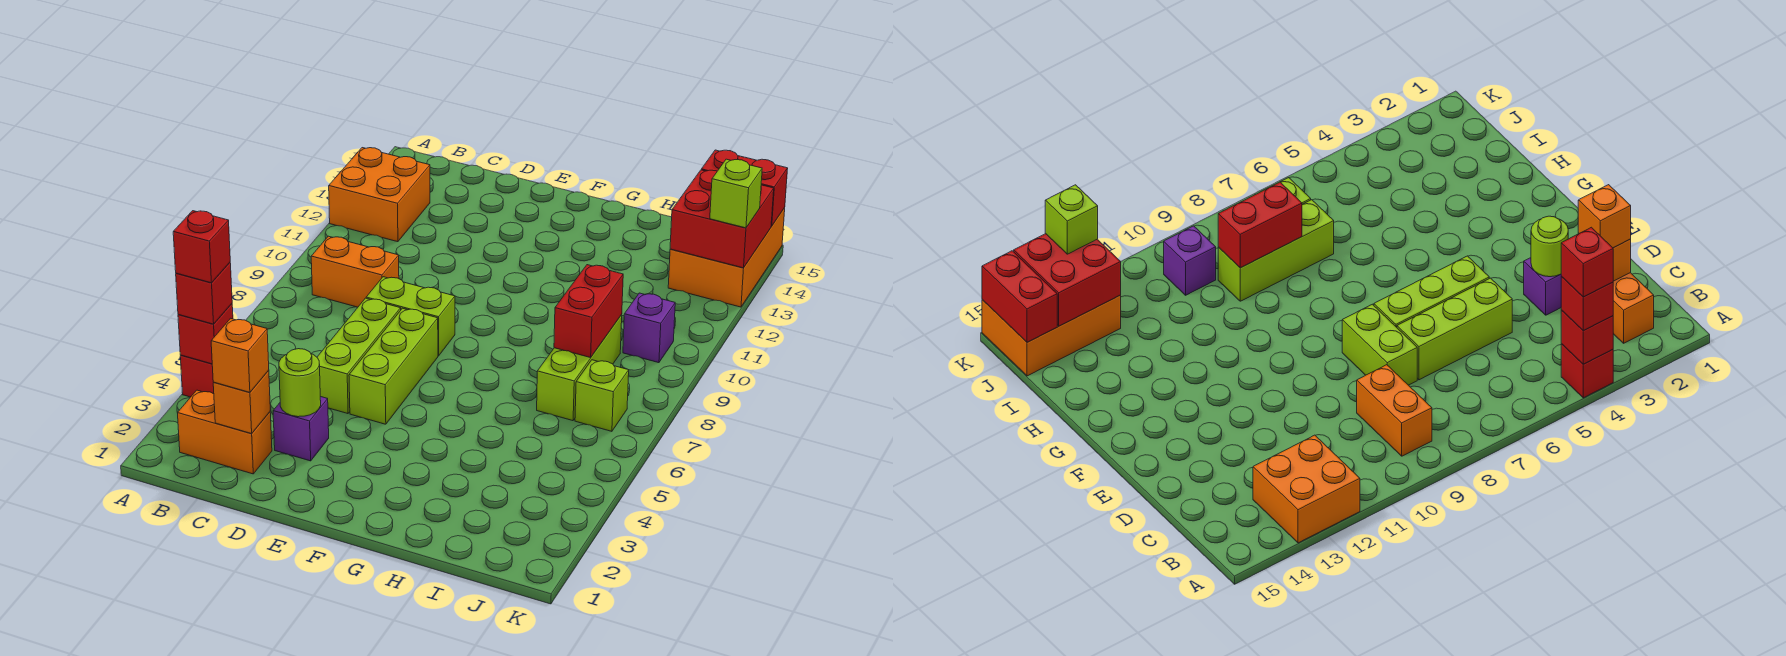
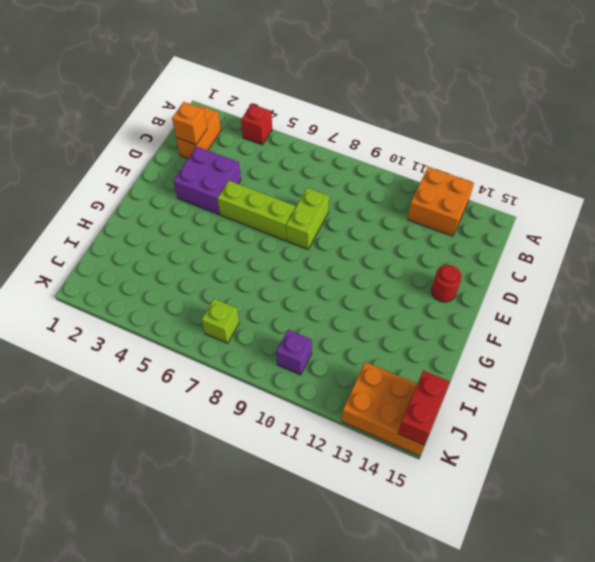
purple 2x2 brick [173,147,241,214] -> purple 1x1 brick [273,396,329,461]
red 1x1 round brick [431,265,462,302] -> none
none -> orange 1x2 brick [311,236,399,307]
none -> lime 1x3 brick [317,298,401,414]
none -> lime 1x3 brick [537,315,622,421]

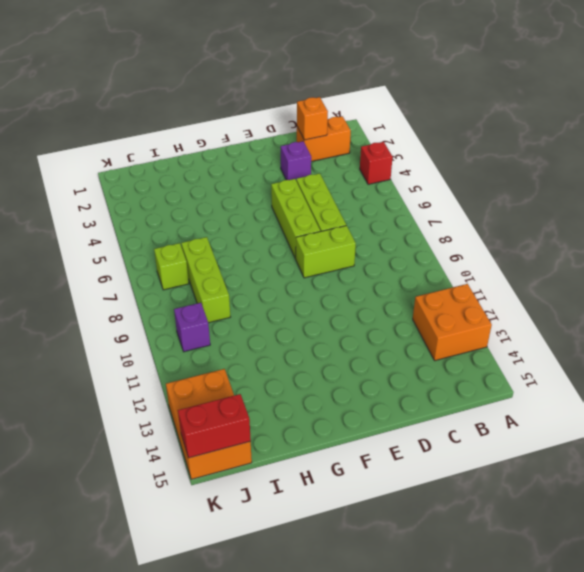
none -> orange 1x2 brick [311,236,399,307]
none -> red 1x1 brick [178,304,233,364]
none -> lime 1x1 round brick [279,349,321,417]

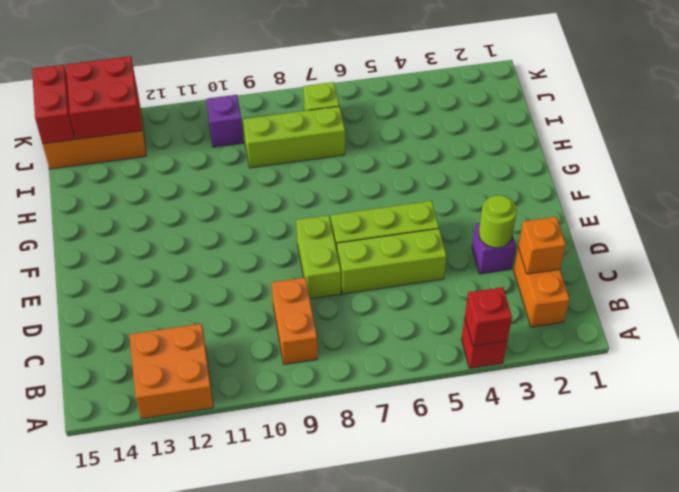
none -> red 1x2 brick [554,265,623,358]
none -> red 1x1 brick [176,263,232,324]
none -> orange 1x1 brick [211,318,269,392]

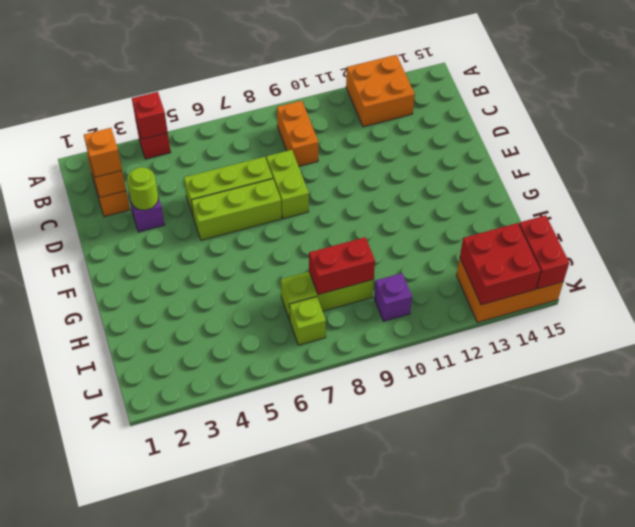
none -> red 1x1 brick [176,263,232,324]
none -> lime 1x1 brick [710,159,762,228]
none -> red 1x1 brick [173,211,230,283]

